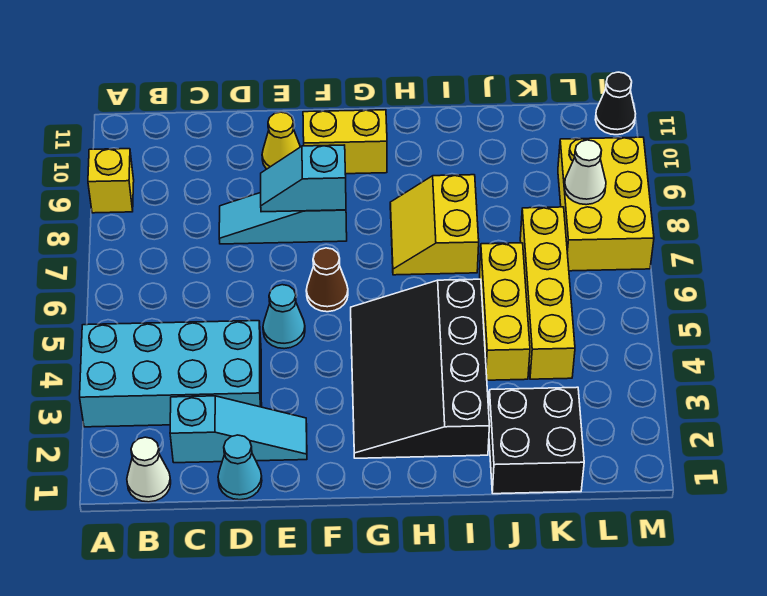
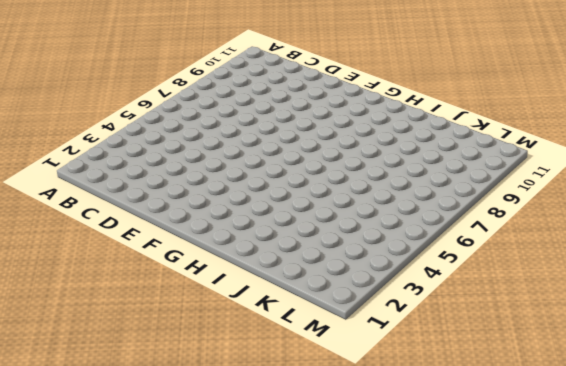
none -> cyan 2x4 brick [80,321,262,427]
none -> yellow 1x1 brick [88,149,134,213]
none -> white 1x1 cone [127,437,171,502]

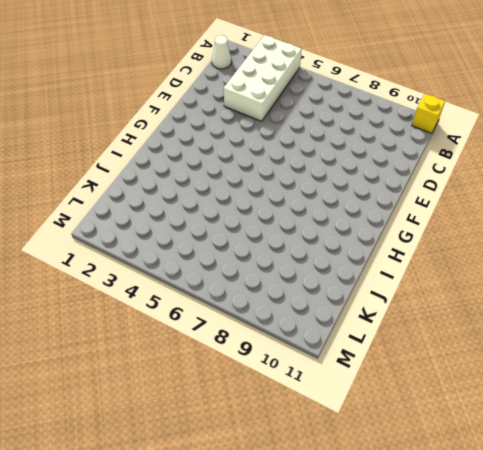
white 2x4 brick [224,35,302,121] -> cyan 2x4 brick [80,321,262,427]
yellow 1x1 brick [412,94,445,133] -> yellow 1x1 brick moved to [88,149,134,213]
none -> cyan 1x3 slope [170,396,307,463]
none -> cyan 1x1 cone [218,435,262,500]
none -> cyan 1x3 slope [219,193,347,244]

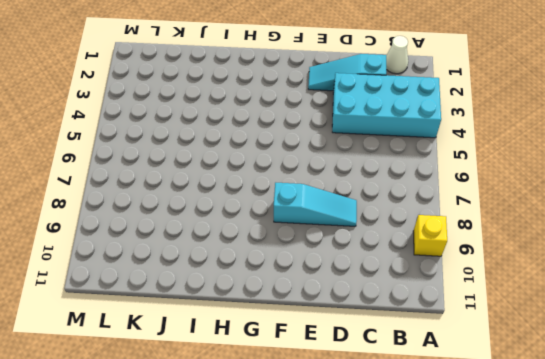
none -> cyan 1x1 cone [218,435,262,500]
none -> cyan 1x1 cone [263,285,305,349]
none -> yellow 1x1 cone [262,112,300,169]

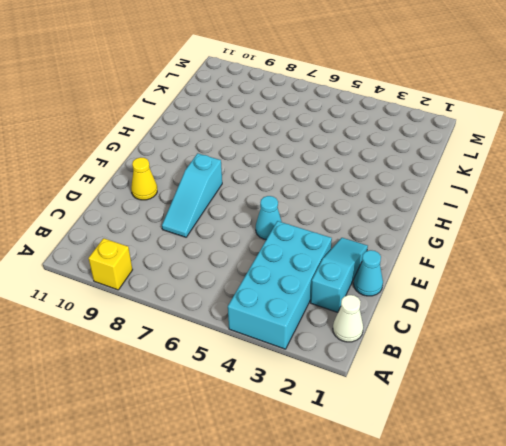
none -> brown 1x1 cone [306,248,348,312]
none -> yellow 1x2 brick [303,110,387,174]
none -> black 3x4 slope [351,279,489,458]

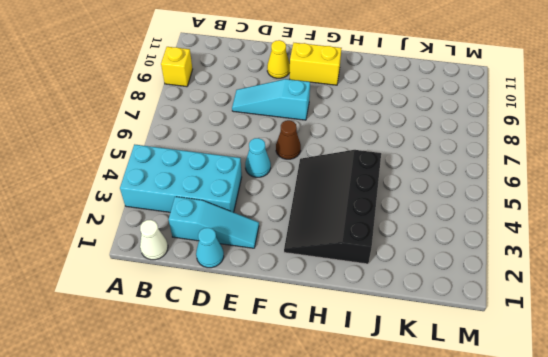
none -> yellow 2x2 slope [390,175,479,275]
none -> black 2x2 brick [489,387,584,494]
none -> yellow 1x3 brick [480,243,530,380]

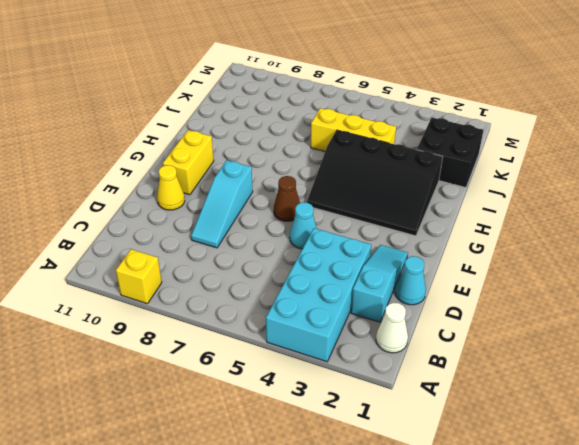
none -> yellow 2x2 slope [390,175,479,275]
none -> yellow 1x4 brick [520,207,575,379]
none -> yellow 2x3 brick [558,137,654,271]

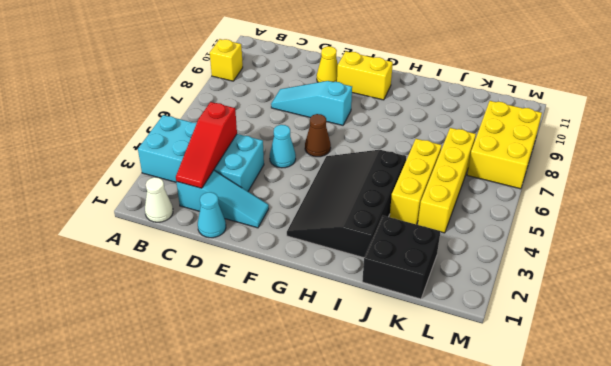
red 1x3 slope [176,102,237,188] -> none
none -> yellow 2x2 slope [390,175,479,275]
none -> black 1x1 cone [595,72,636,135]
none -> cyan 1x2 slope [261,145,346,212]

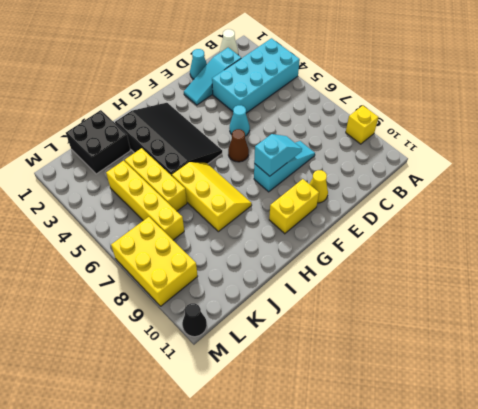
yellow 2x3 slope [172,162,252,232] -> yellow 2x2 slope [390,175,479,275]
none -> white 1x1 cone [564,140,606,205]

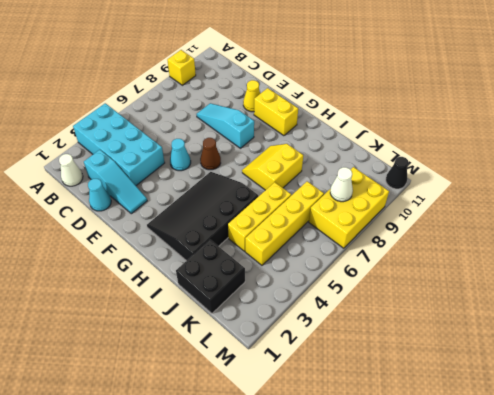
none -> cyan 1x2 slope [261,145,346,212]

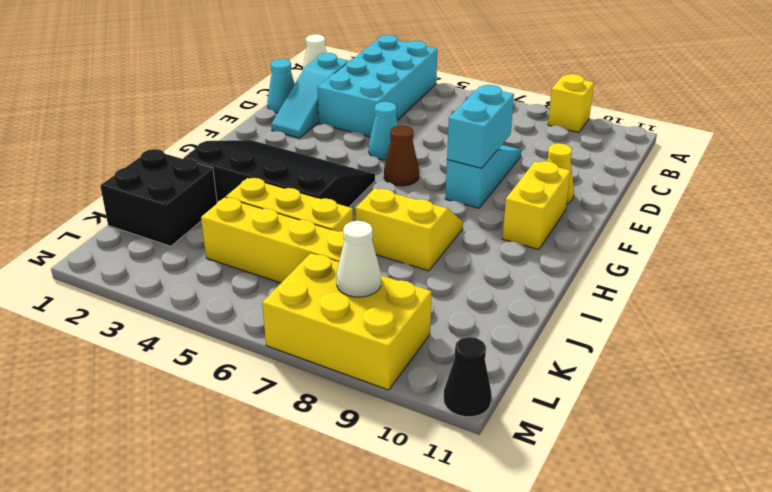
cyan 1x2 brick [447,85,514,168] -> cyan 1x2 slope [261,145,346,212]

